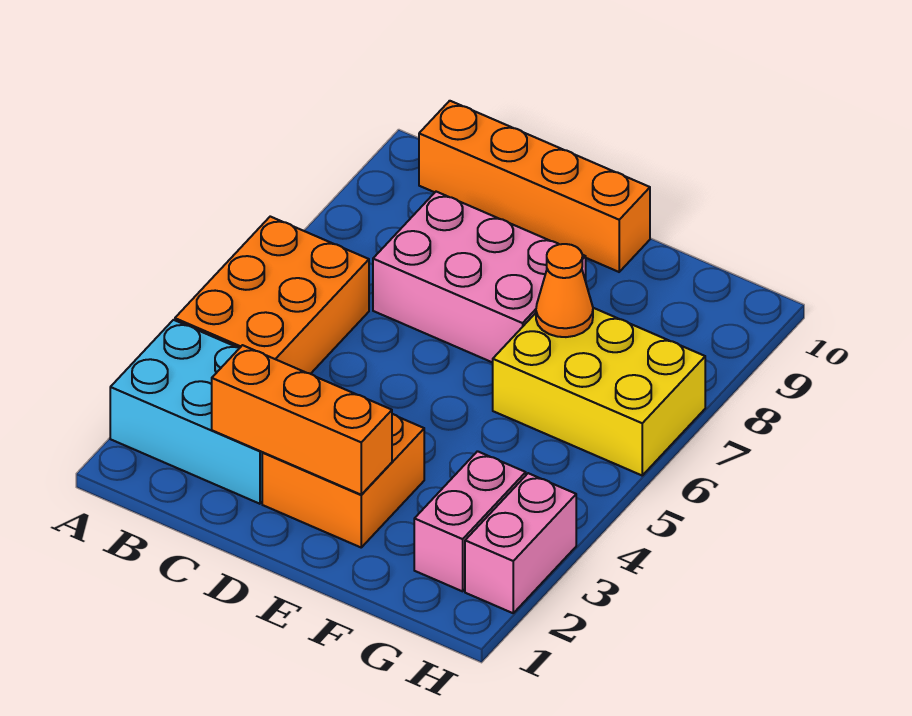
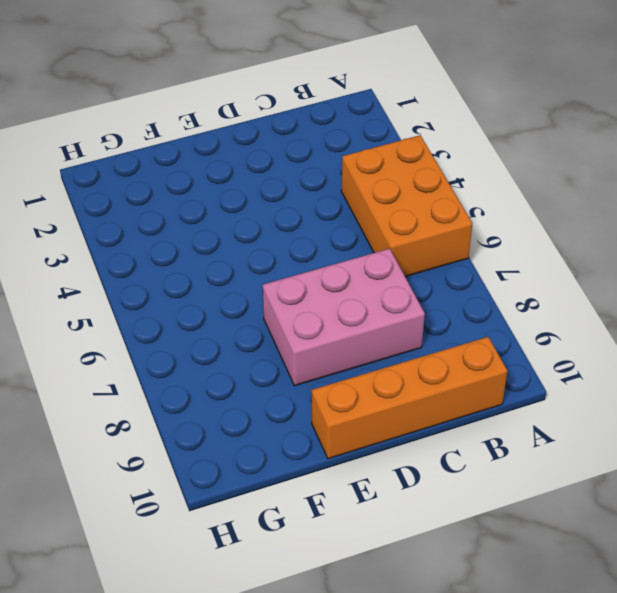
none -> cyan 2x3 brick [110,320,263,504]
none -> orange 2x2 brick [262,414,424,547]

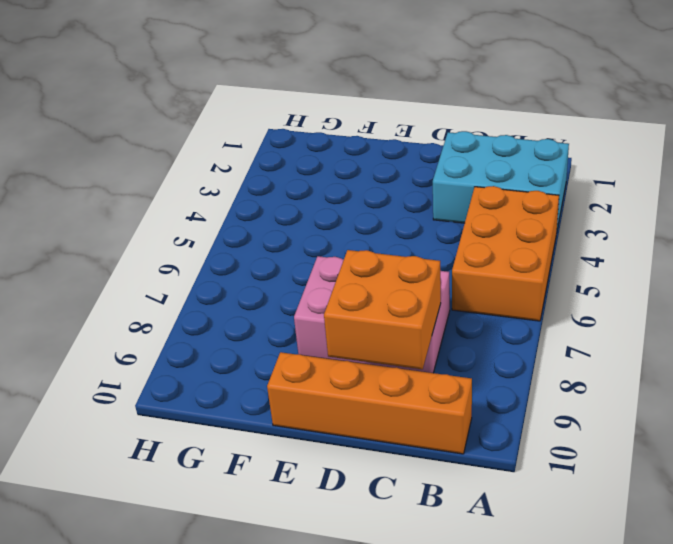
orange 2x2 brick [324,250,441,369] -> orange 2x2 brick moved to [262,414,424,547]
none -> yellow 2x3 brick [493,308,705,475]
none -> pink 1x2 brick [414,451,526,591]

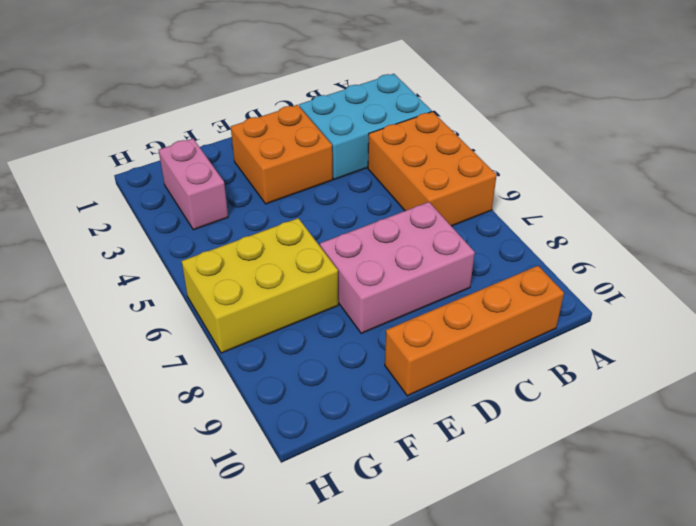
none -> pink 1x2 brick [465,473,576,613]
none -> orange 1x3 brick [212,345,392,495]

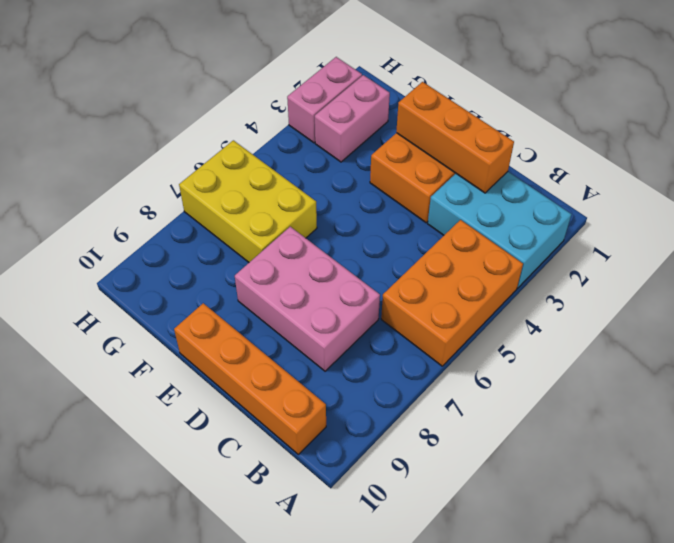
none -> orange 1x1 cone [536,244,593,337]

